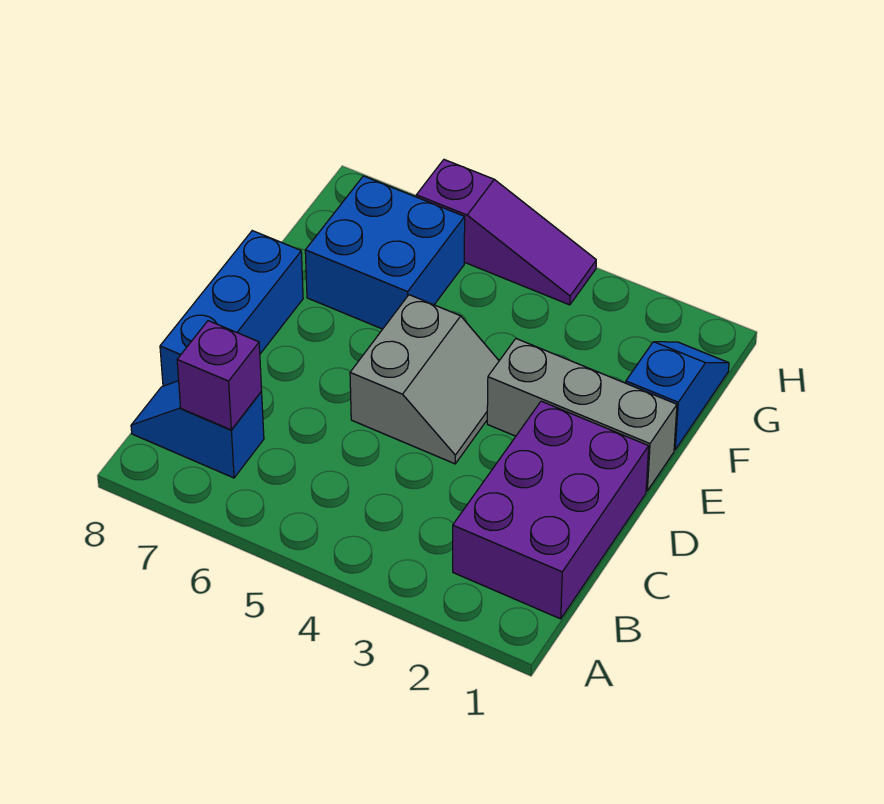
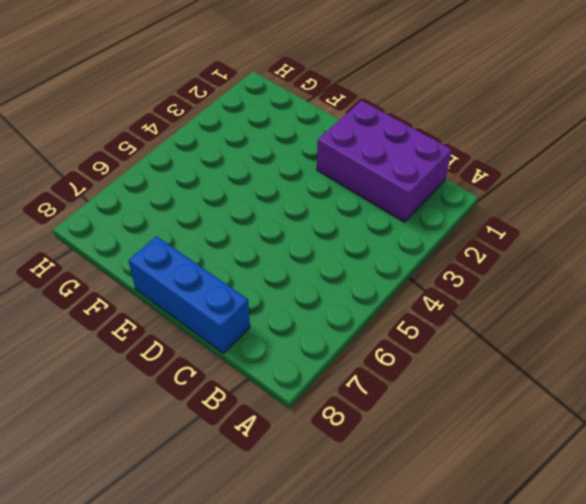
none -> blue 1x2 slope [131,381,264,478]
none -> grey 2x2 slope [350,295,499,464]

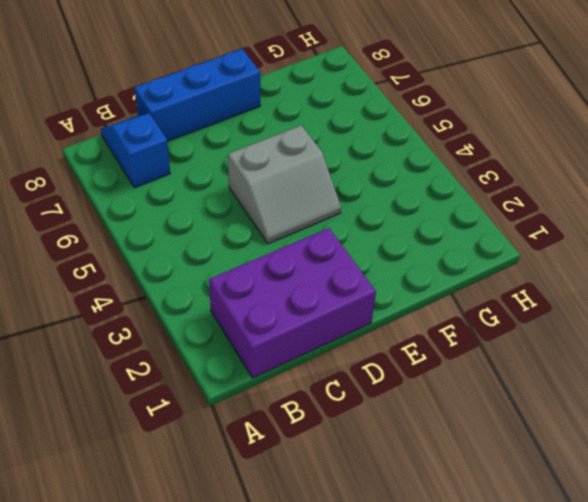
none -> grey 1x3 brick [487,339,677,491]
none -> blue 1x2 slope [626,342,729,450]

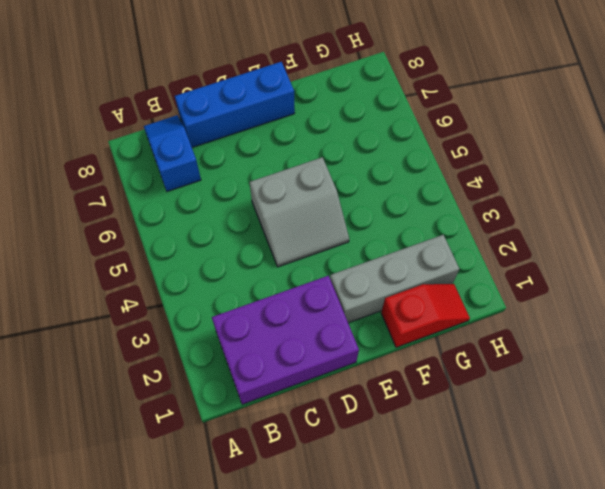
grey 1x3 brick [330,235,459,323] -> grey 1x3 brick turned to [487,339,677,491]
red 1x2 slope [381,284,470,347] -> blue 1x2 slope [626,342,729,450]
none -> blue 2x2 brick [305,176,465,329]
none -> purple 1x3 slope [416,160,596,305]

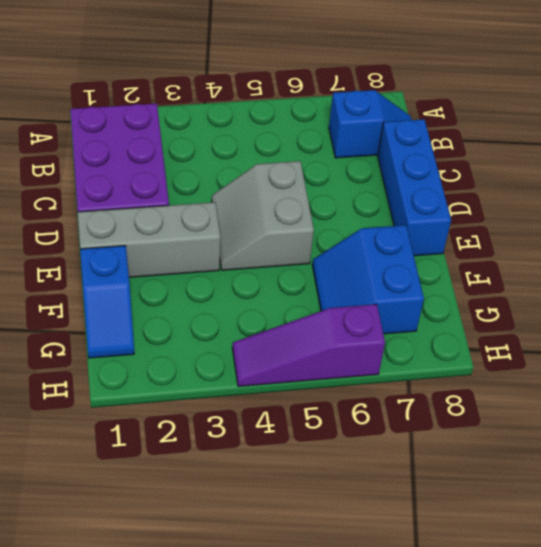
blue 2x2 slope [312,225,424,334] -> blue 2x2 brick [305,176,465,329]
none -> purple 1x1 brick [177,321,262,430]

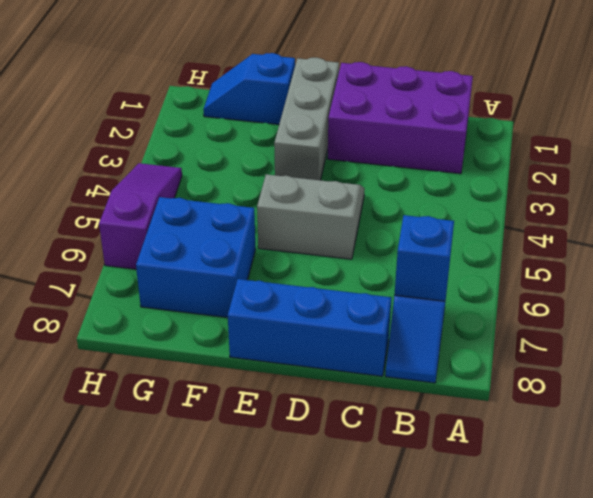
blue 1x1 brick [394,215,454,301] -> purple 1x1 brick [177,321,262,430]

